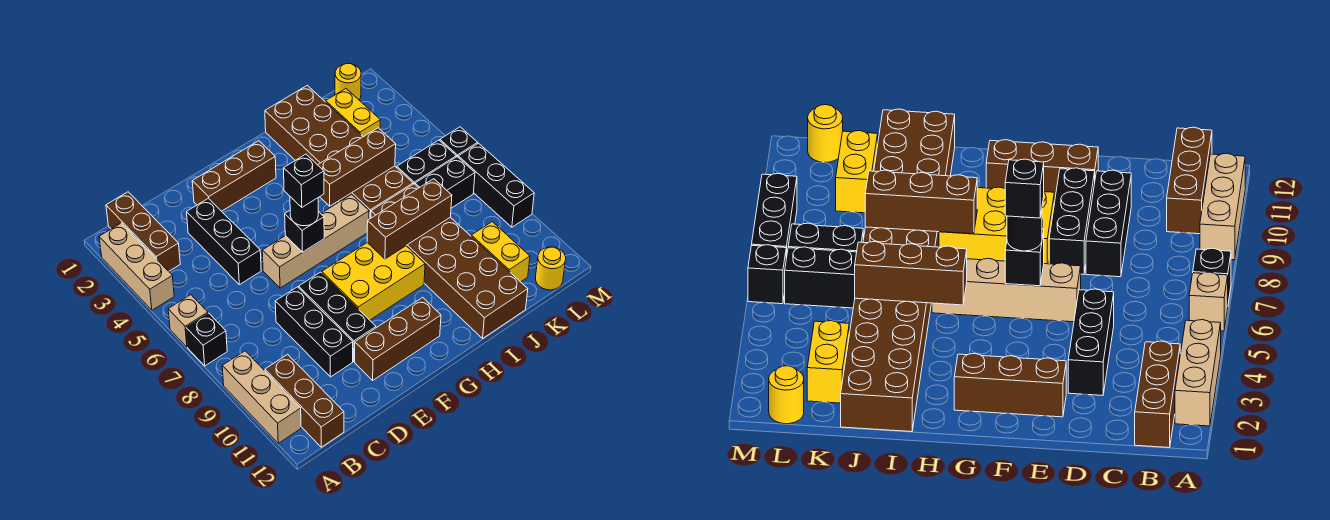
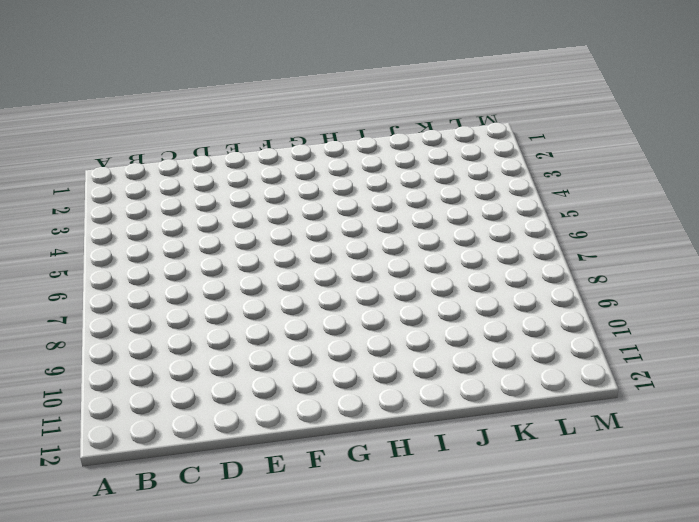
none -> tan 1x3 brick [99,223,174,310]
none -> tan 1x1 brick [168,295,208,347]
none -> black 1x1 brick [186,313,227,366]

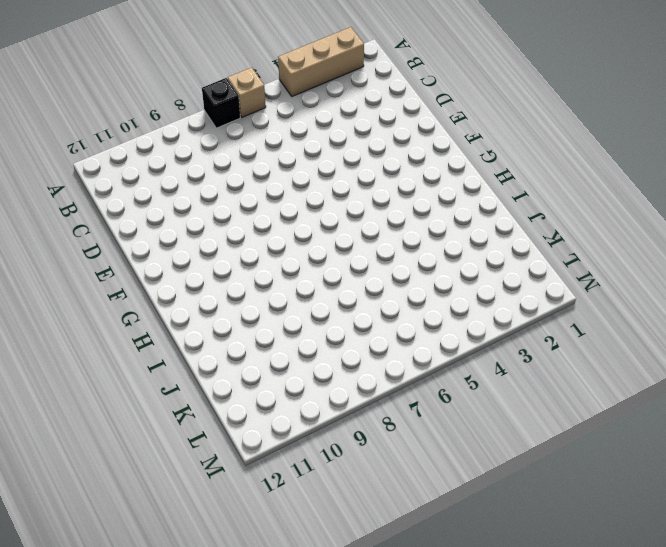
none -> tan 1x3 brick [222,351,301,443]
none -> brown 1x3 brick [106,192,180,271]
none -> brown 1x3 brick [265,354,344,447]

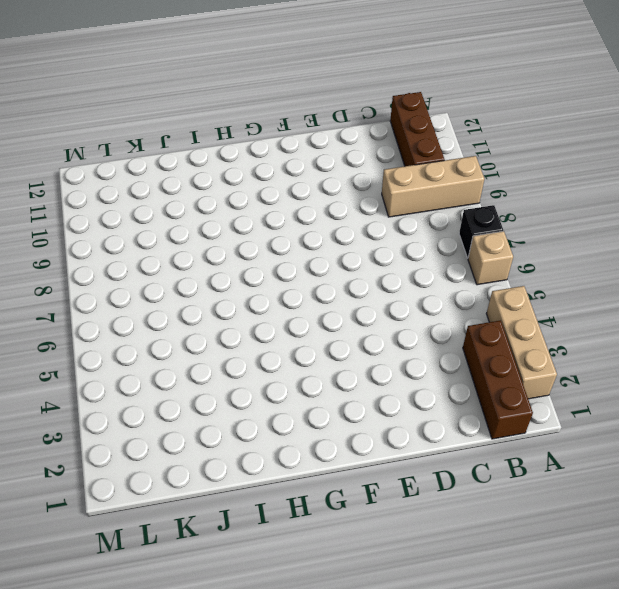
tan 1x3 brick [382,156,484,217] -> tan 1x3 brick turned to [222,351,301,443]
none -> black 1x3 brick [187,198,261,285]
none -> black 1x3 brick [275,287,353,377]
none -> brown 1x3 brick [192,141,276,211]

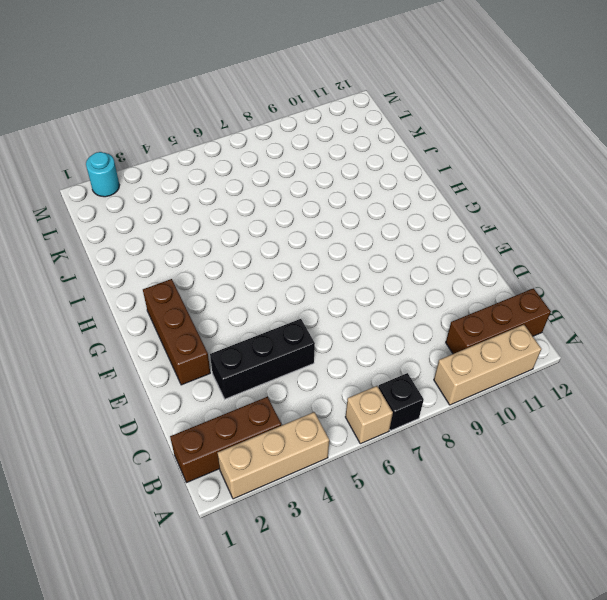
cyan 1x1 round brick [86,152,119,197] -> none
none -> black 1x3 brick [275,287,353,377]
none -> tan 1x4 brick [262,194,369,288]
none -> black 1x3 brick [299,272,376,361]

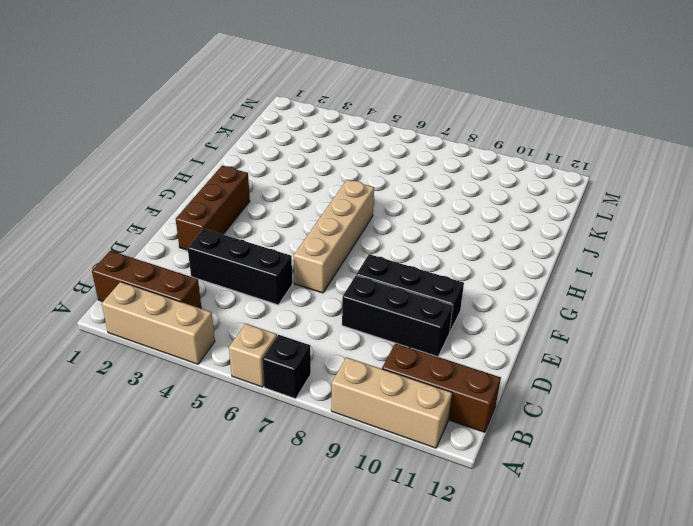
none -> brown 1x3 brick [355,297,441,380]
none -> yellow 2x3 brick [322,243,425,320]
none -> brown 2x6 brick [265,85,413,219]

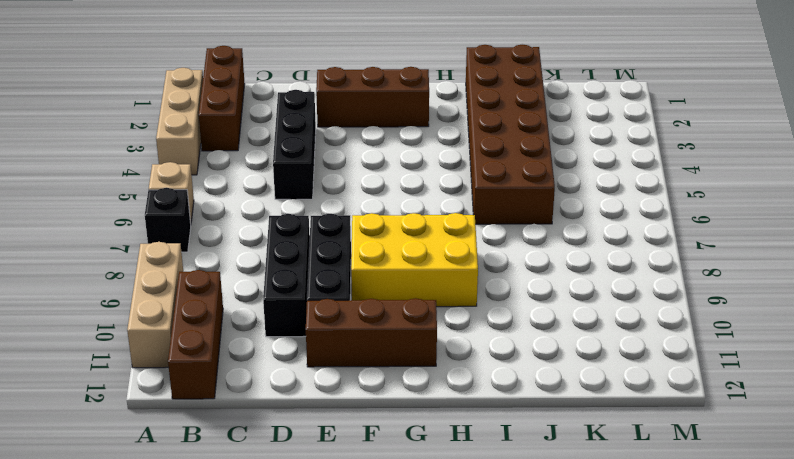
none -> tan 1x4 brick [262,194,369,288]
none -> brown 2x6 brick [371,184,528,338]
none -> yellow 1x2 brick [326,89,380,137]

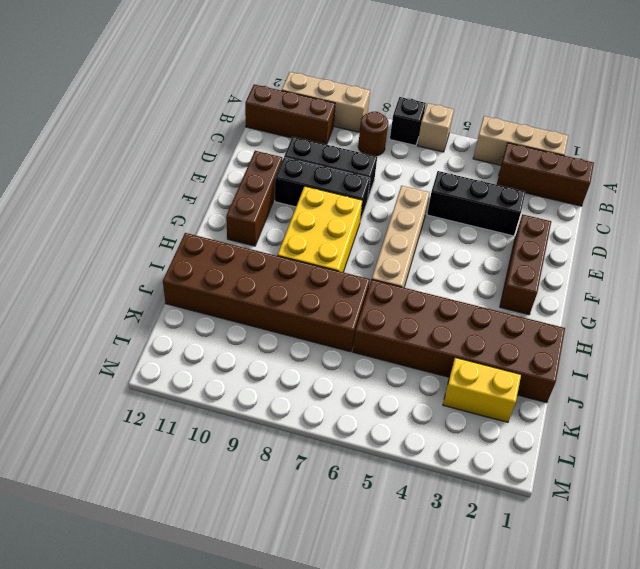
brown 1x1 round brick [358,112,388,156] -> none
none -> black 1x2 brick [397,140,456,184]
none -> black 1x2 brick [415,157,475,208]
none -> yellow 1x2 brick [471,222,530,282]

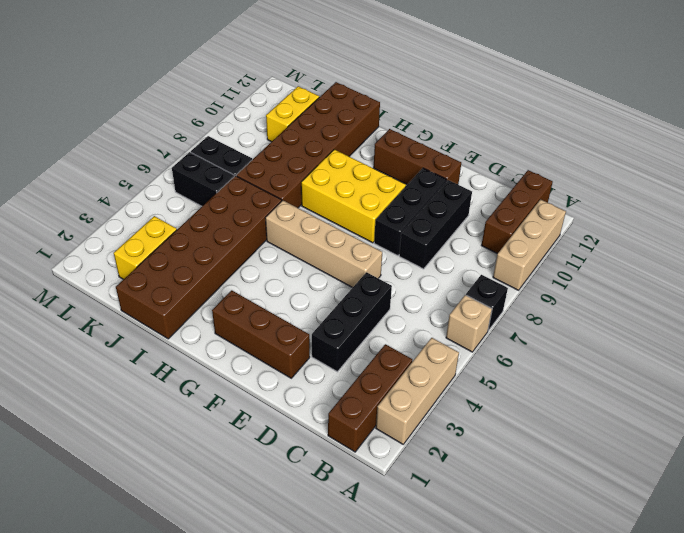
none -> yellow 1x1 round brick [335,63,361,100]
none -> yellow 1x1 round brick [535,247,566,290]
none -> black 1x1 brick [440,127,478,157]

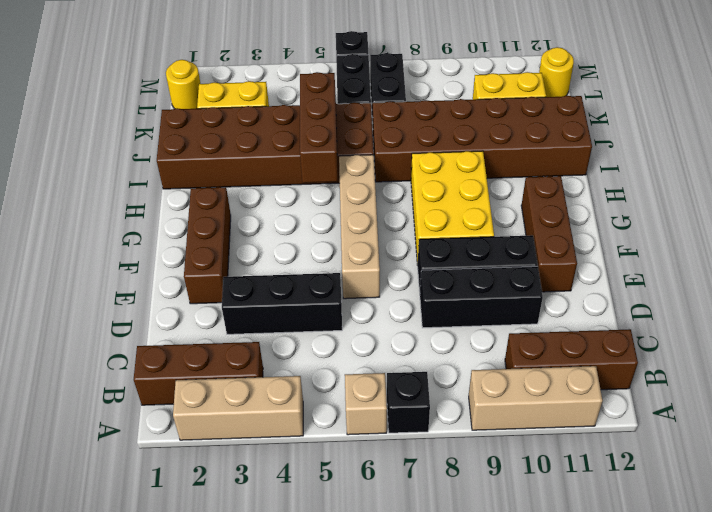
none -> black 1x3 brick [458,143,534,227]
none -> black 1x1 brick [285,211,324,252]
none -> brown 1x3 brick [367,179,452,259]

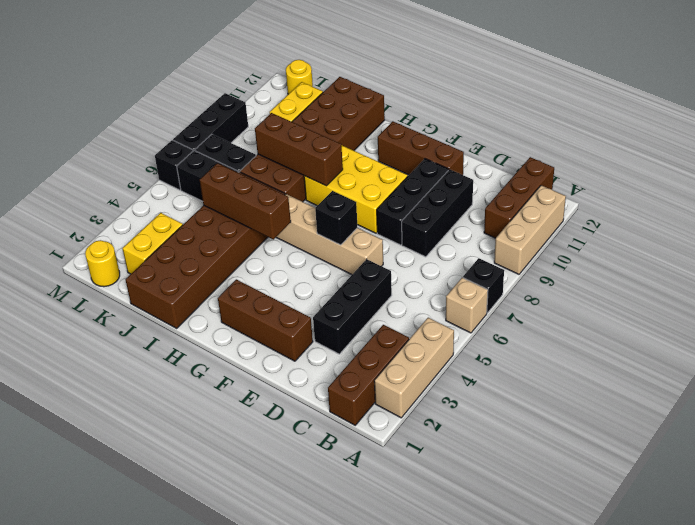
none -> black 1x1 round brick [290,197,318,226]
none -> black 1x1 brick [284,154,324,207]

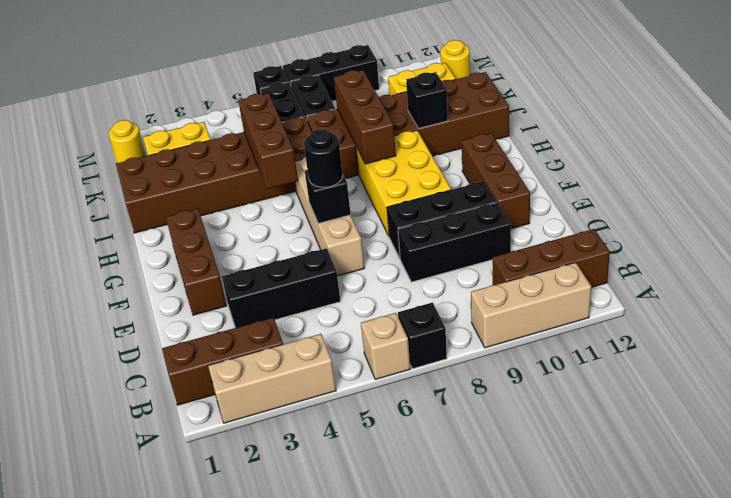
black 1x1 brick [406,72,448,128] -> black 1x1 brick moved to [284,154,324,207]

